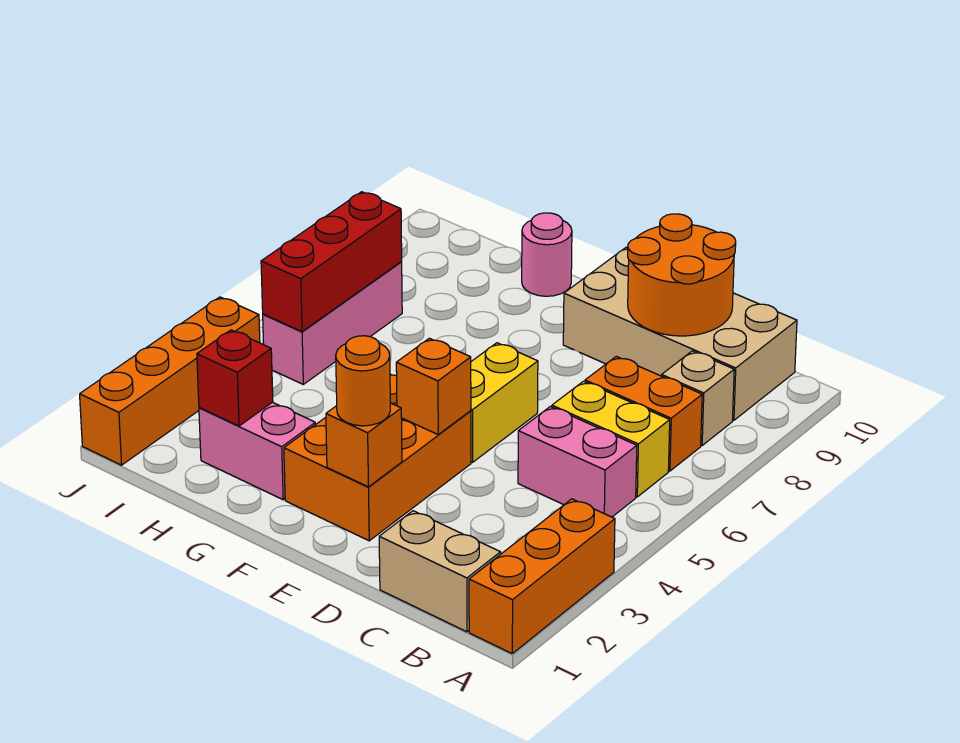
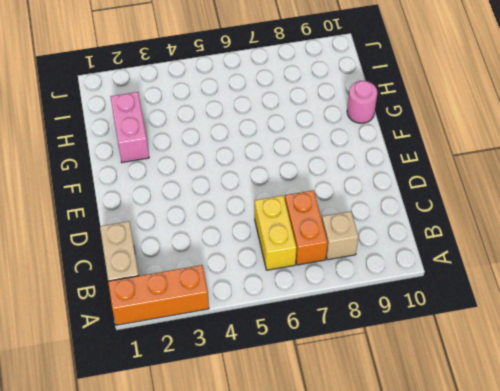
none -> pink 1x2 brick [518,406,637,517]
none -> tan 2x4 brick [563,247,797,420]
none -> orange 2x3 brick [284,374,471,541]

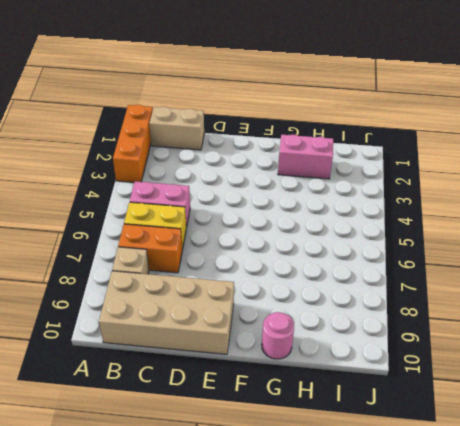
none -> orange 2x3 brick [284,374,471,541]
none -> yellow 1x2 brick [471,343,538,462]
none -> pink 1x3 brick [263,262,402,384]

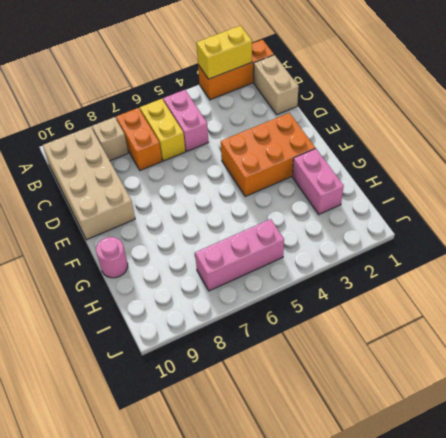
yellow 1x2 brick [196,26,252,79] -> yellow 1x2 brick moved to [471,343,538,462]
none -> orange 1x4 brick [80,297,260,465]
none -> orange 2x2 round brick [628,214,736,336]
none -> orange 1x1 brick [326,403,402,487]

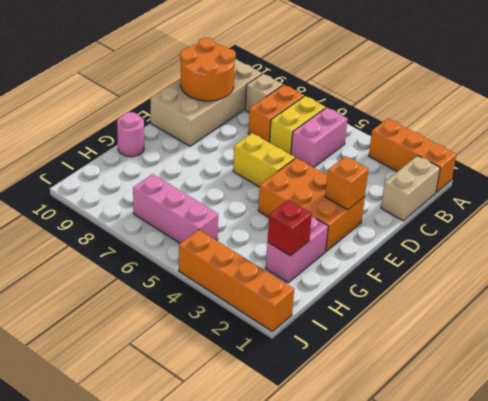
none -> orange 1x1 brick [396,338,471,434]
none -> red 1x3 brick [261,192,402,332]
none -> orange 1x1 round brick [336,336,390,426]

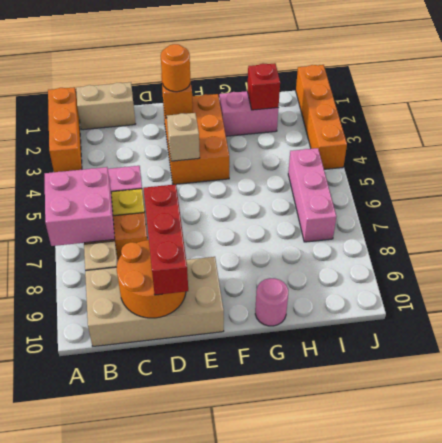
pink 2x2 brick [45,167,115,246] -> none
red 1x3 brick [143,184,188,295] -> red 1x3 brick moved to [261,192,402,332]
tan 1x1 brick [167,113,200,161] -> orange 1x1 brick [396,338,471,434]
none -> yellow 1x2 brick [471,343,538,462]

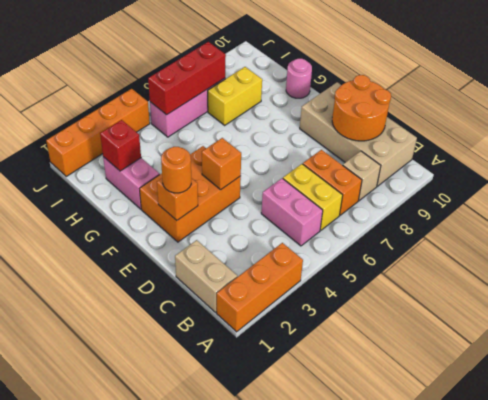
yellow 1x2 brick [208,67,262,125] -> yellow 1x2 brick moved to [471,343,538,462]

